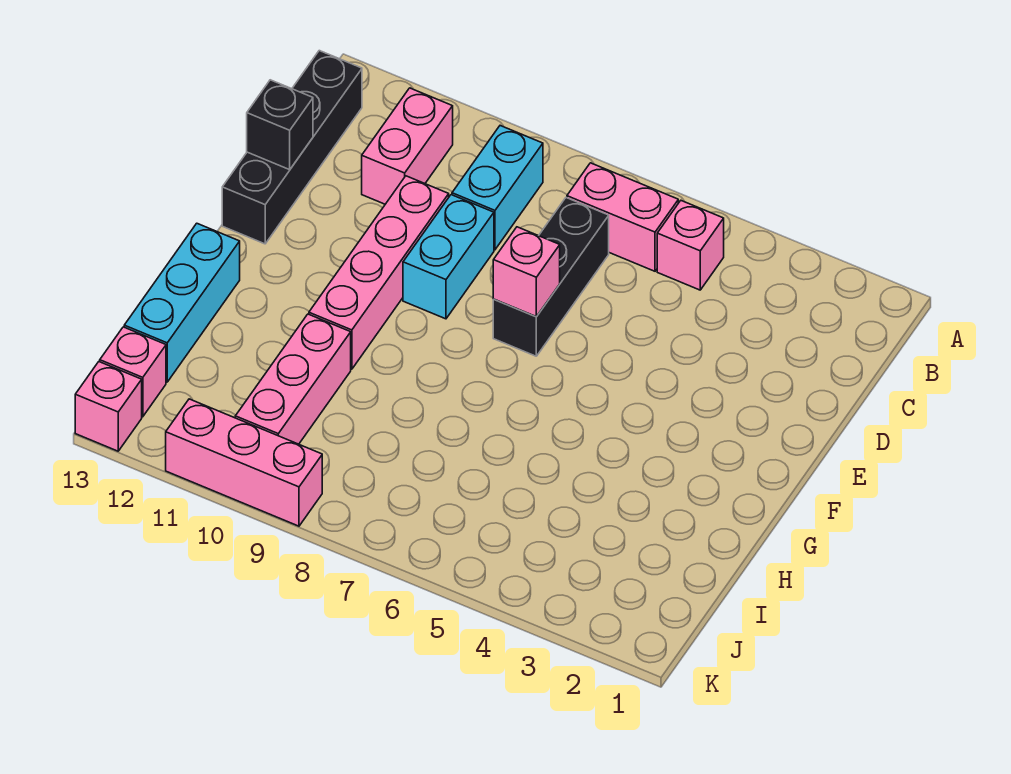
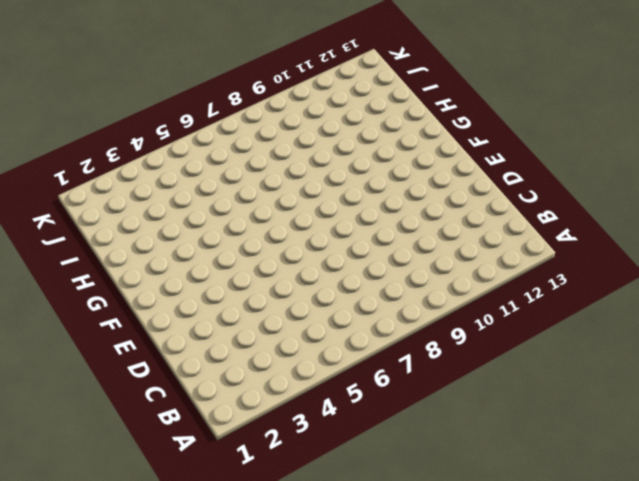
none -> pink 1x1 brick [657,201,724,290]
none -> pink 1x2 brick [567,163,678,271]
none -> cyan 1x2 brick [452,126,543,250]

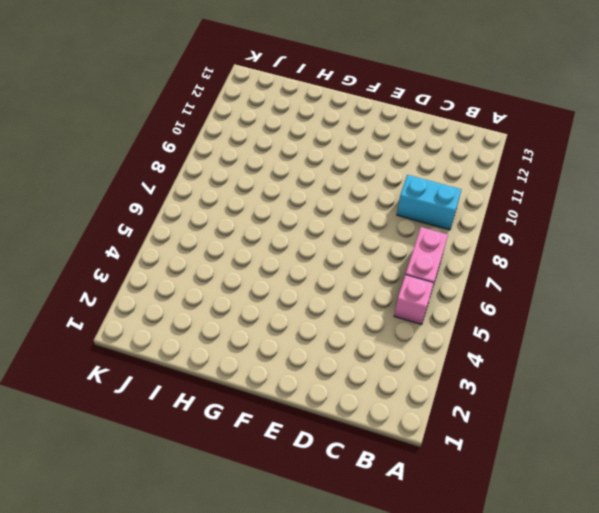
none -> pink 1x2 brick [362,88,453,204]
none -> black 1x4 brick [222,51,362,244]
none -> black 1x3 brick [493,198,609,356]

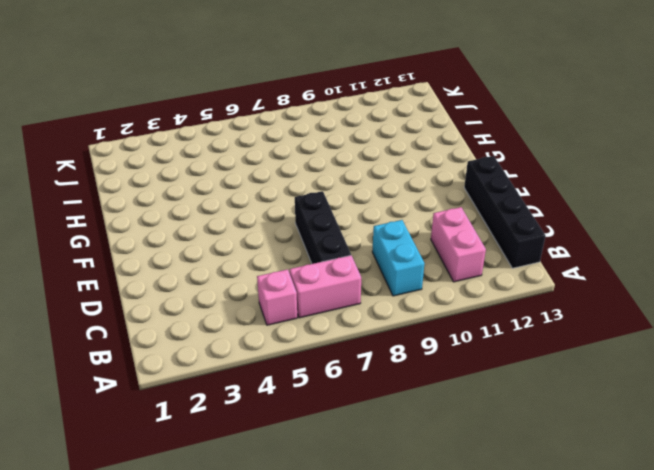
none -> cyan 1x2 brick [403,195,494,319]
none -> pink 1x4 brick [309,176,449,369]
none -> cyan 1x3 brick [124,223,240,382]

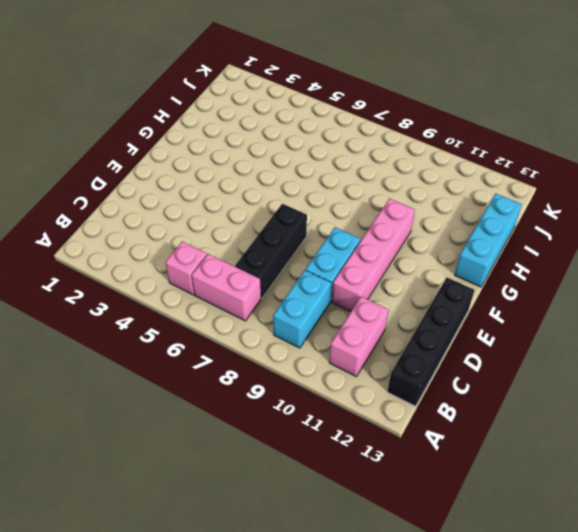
none -> pink 1x3 brick [235,314,351,444]
none -> pink 1x1 brick [100,327,166,417]
none -> pink 1x3 brick [166,399,322,526]

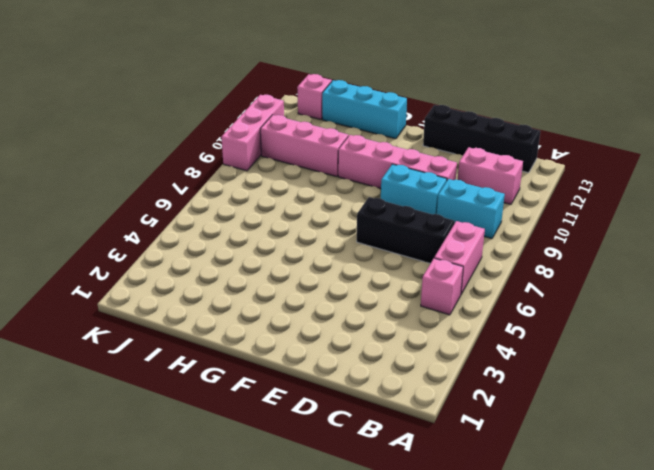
none -> pink 1x1 brick [75,362,142,451]
none -> black 1x1 brick [247,80,313,170]
none -> pink 1x1 brick [493,227,560,317]

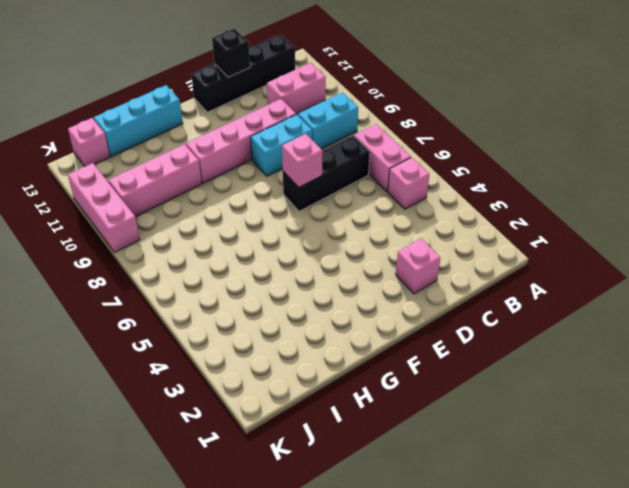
pink 1x1 brick [396,238,440,294] -> pink 1x1 brick moved to [75,362,142,451]

